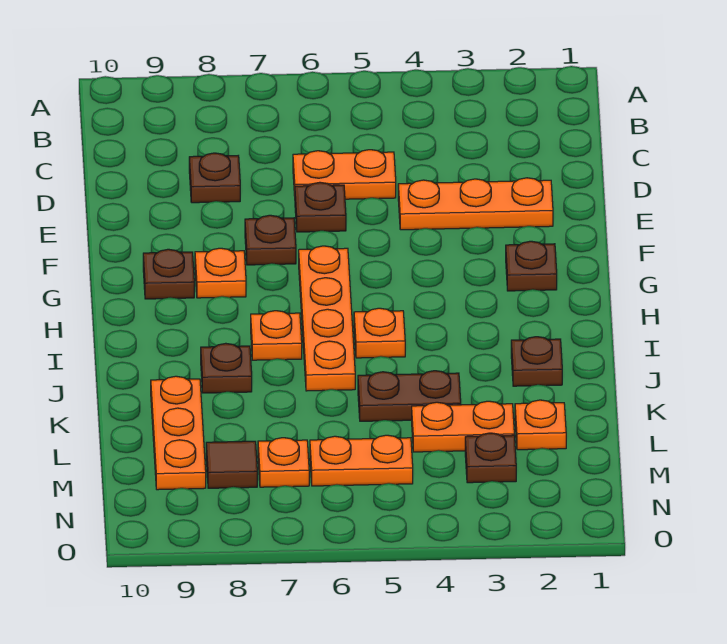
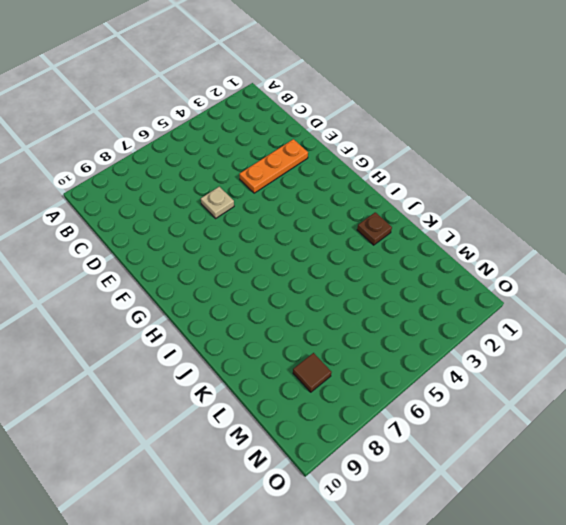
tan 1x1 plate [201,187,234,218] -> brown 1x1 plate [295,182,346,232]
none -> orange 1x2 plate [293,150,396,199]
none -> brown 1x1 plate [189,153,240,203]
none -> brown 1x1 plate [245,215,296,265]

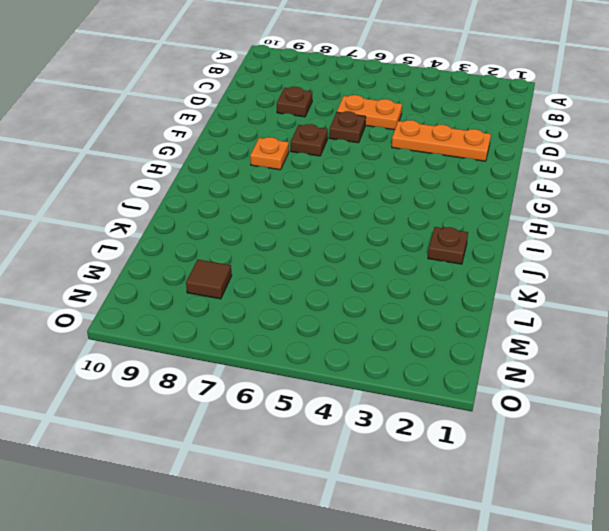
none -> brown 1x1 plate [506,241,557,291]
none -> orange 1x4 plate [299,246,355,391]
none -> brown 1x1 plate [143,249,194,299]

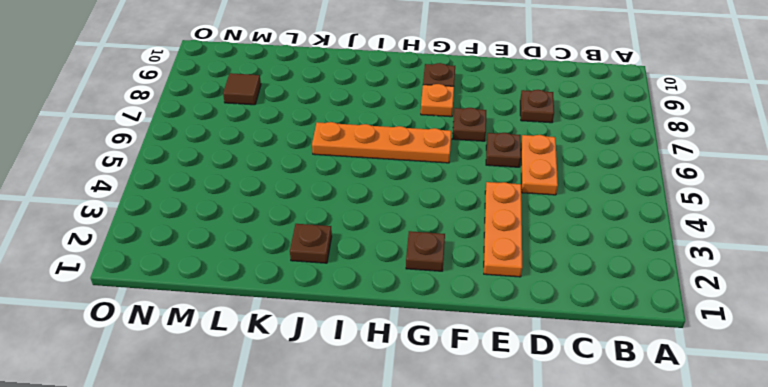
none -> orange 1x1 plate [354,308,405,358]
none -> orange 1x1 plate [251,311,302,360]
none -> brown 1x1 plate [201,343,252,393]

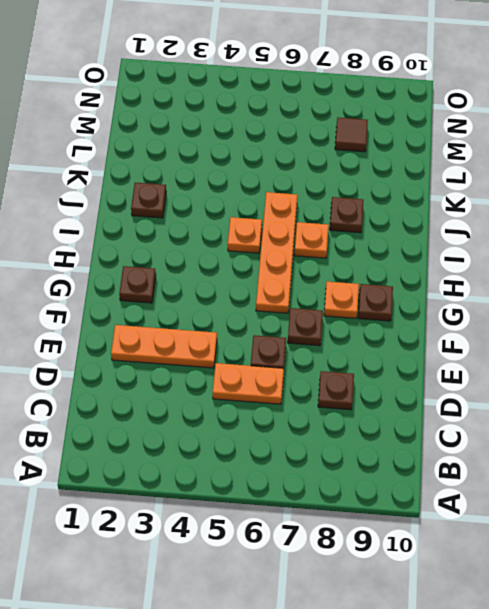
none -> brown 1x2 plate [358,371,461,421]
none -> orange 1x3 plate [151,376,206,490]
none -> orange 1x1 plate [515,400,566,450]

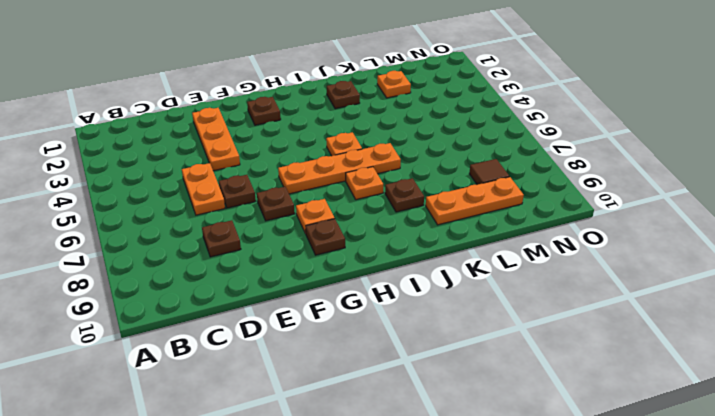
none -> brown 1x2 plate [358,371,461,421]
none -> orange 1x2 plate [412,401,514,452]
none -> brown 1x1 plate [465,433,516,483]

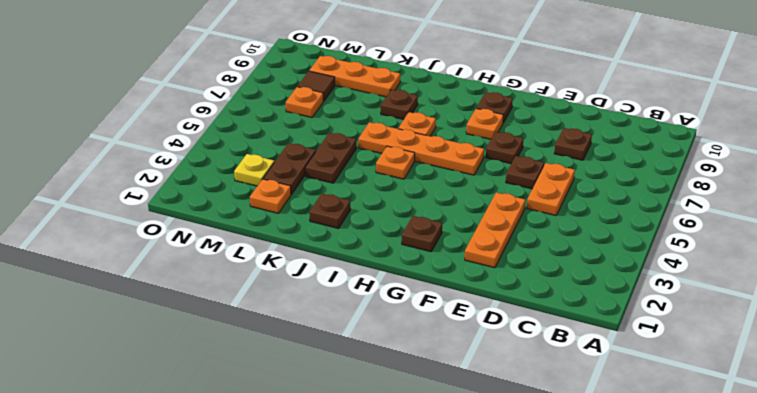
brown 1x2 plate [263,143,316,195] -> orange 1x2 plate [412,401,514,452]
yellow 1x1 plate [234,154,274,186] -> brown 1x1 plate [465,433,516,483]
none -> orange 1x2 plate [310,435,413,486]

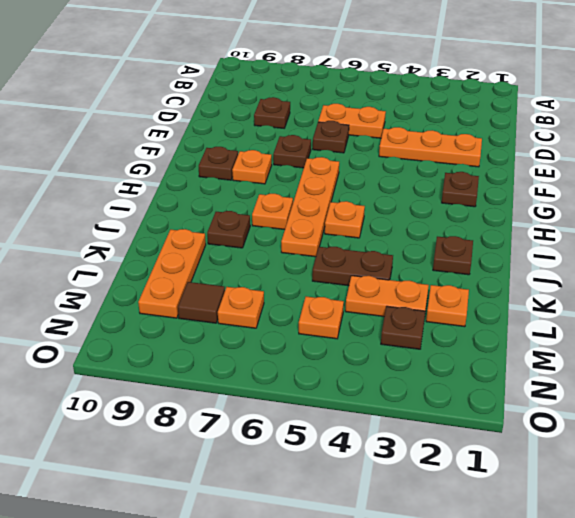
orange 1x1 plate [299,296,344,339] -> orange 1x2 plate [310,435,413,486]

